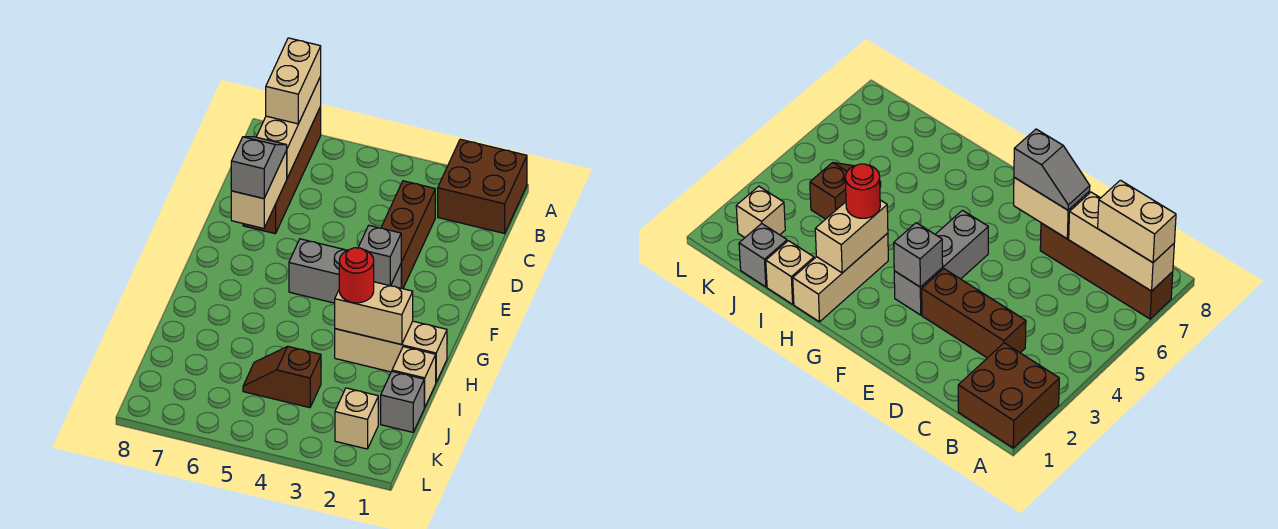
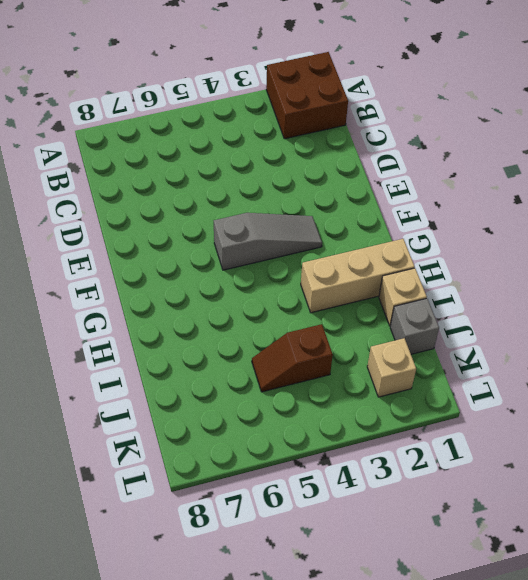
grey 1x3 slope [214,213,322,270] -> grey 1x3 brick [289,239,401,303]
none -> brown 1x4 brick [243,107,321,234]
none -> brown 1x3 brick [381,181,435,289]
none -> tan 1x3 brick [257,77,321,178]

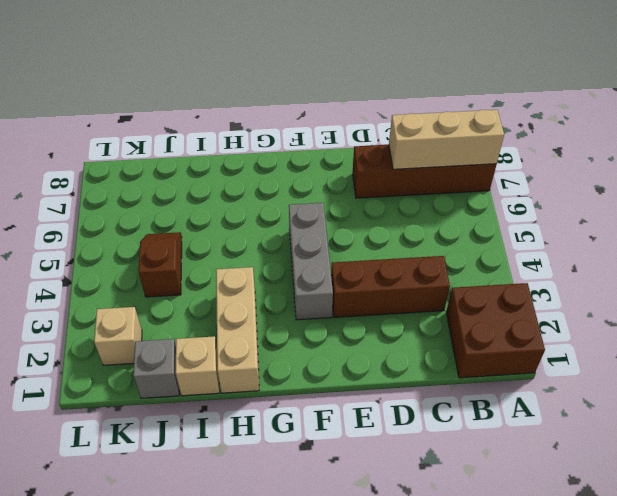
none -> tan 1x2 brick [231,151,287,228]
none -> grey 1x1 brick [358,226,401,286]
none -> tan 1x2 brick [335,282,413,345]

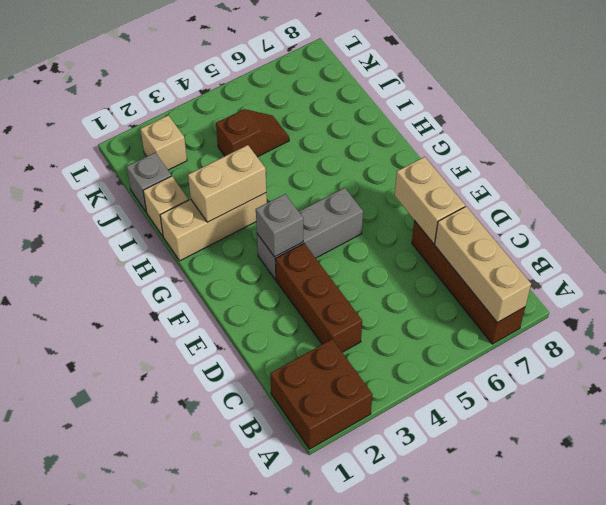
none -> tan 1x2 brick [266,38,321,124]
none -> grey 1x2 slope [231,137,287,199]
none -> red 1x1 round brick [339,248,374,303]

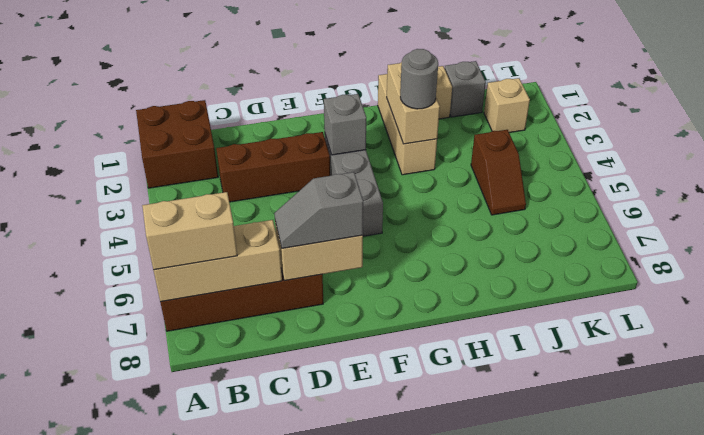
grey 1x1 round brick [400,49,438,109] -> red 1x1 round brick [339,248,374,303]

